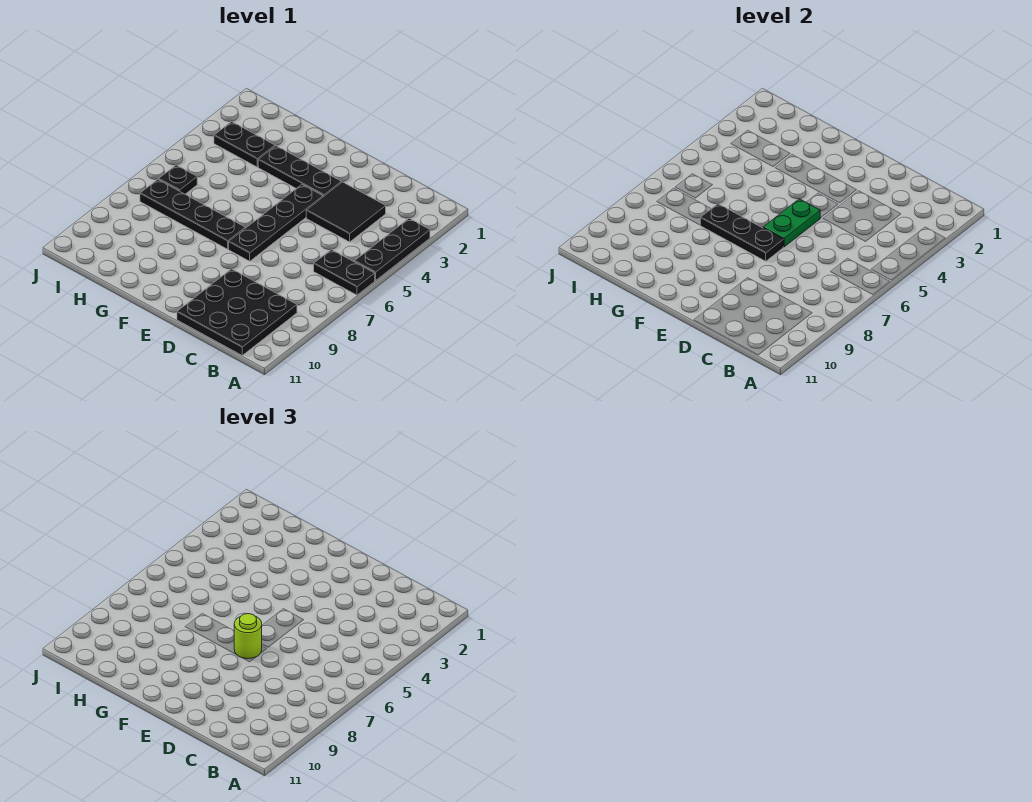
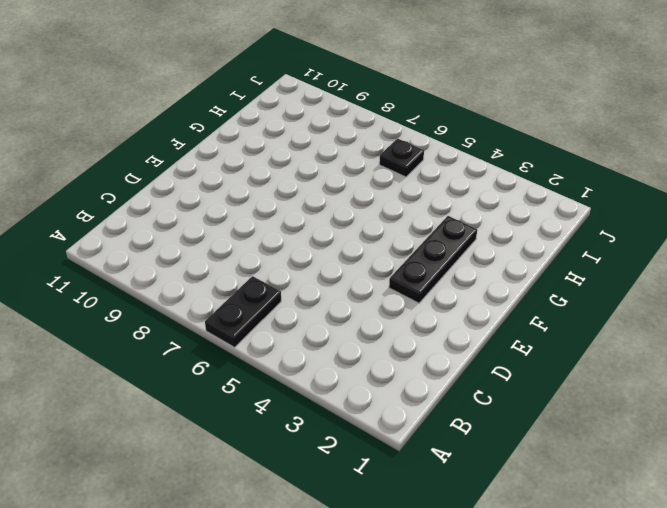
none -> black 1x3 plate [354,218,430,281]
none -> black 3x3 plate [177,269,297,355]
none -> black 2x2 tile [306,182,386,242]

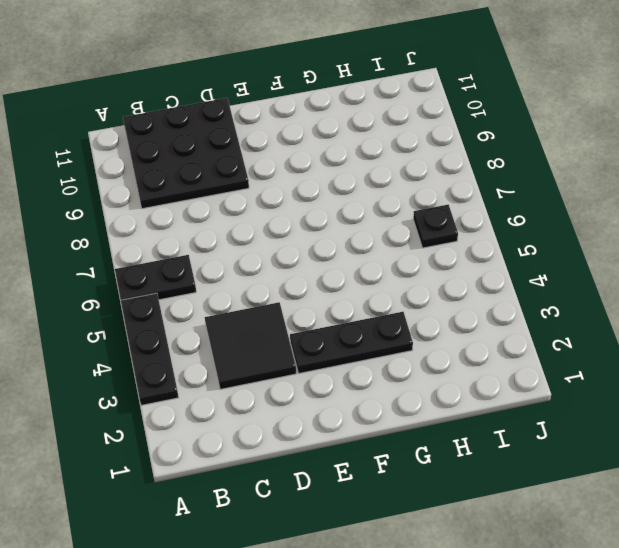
none -> black 1x4 plate [229,185,323,261]
none -> black 1x4 plate [140,179,245,249]
none -> black 1x2 plate [214,122,275,167]

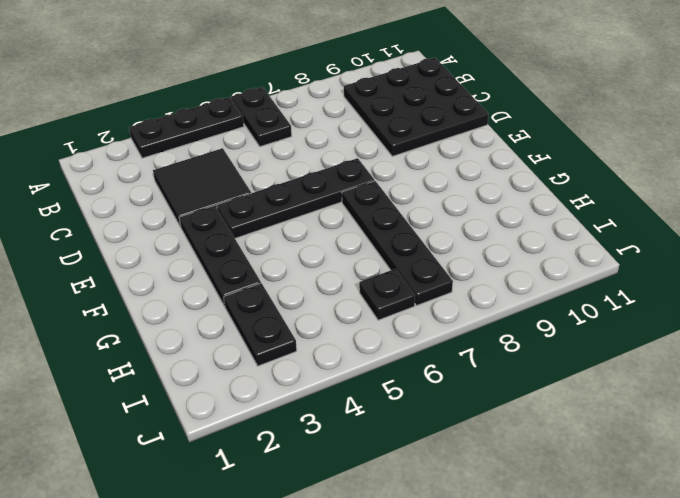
none -> green 1x2 plate [763,199,820,247]
none -> black 1x3 plate [700,204,783,261]
none -> lime 1x1 round brick [234,614,262,659]

